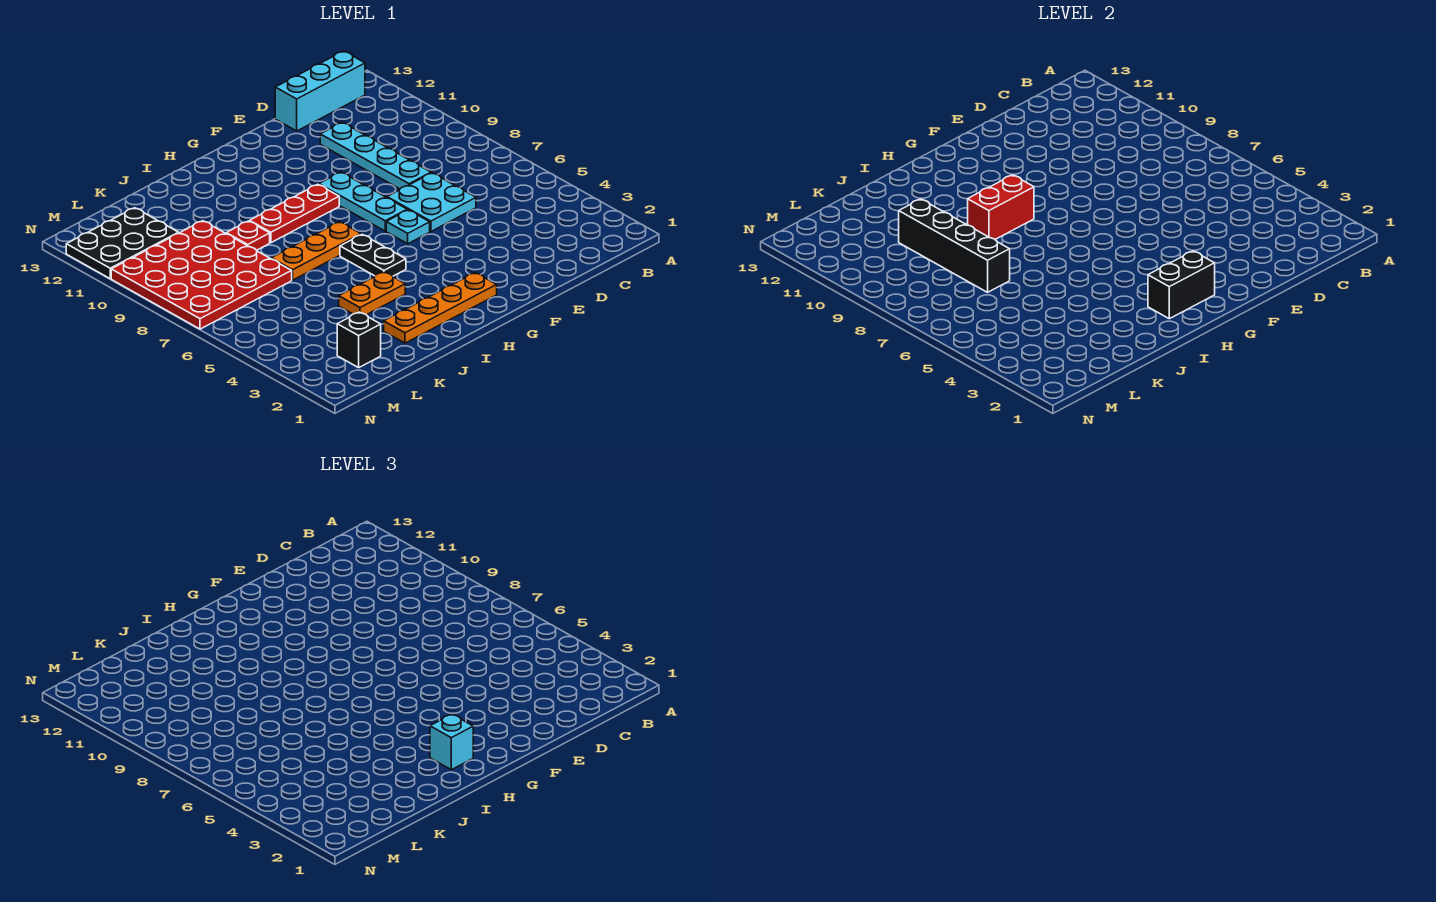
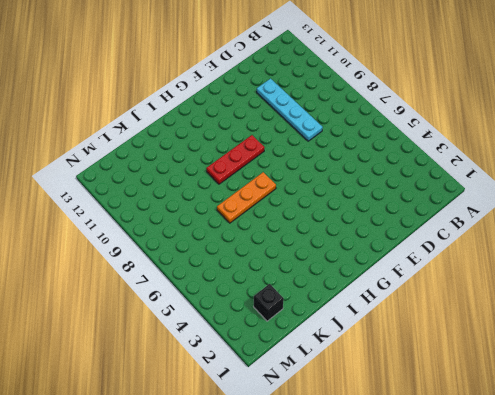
none -> cyan 1x3 brick [275,51,365,131]
none -> cyan 2x2 plate [387,173,476,232]
none -> cyan 1x1 plate [386,210,430,244]

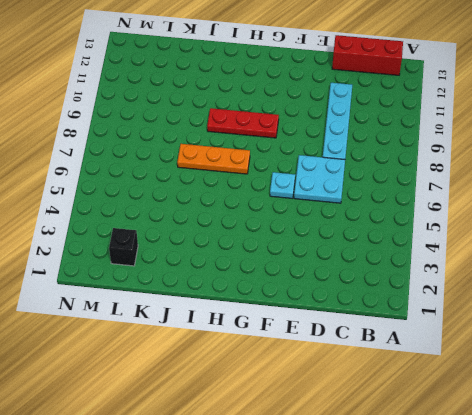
red 1x3 brick [332,35,403,75] -> cyan 1x3 brick [275,51,365,131]
none -> cyan 1x3 plate [319,172,407,231]
none -> orange 1x4 plate [384,273,497,343]
none -> black 1x2 plate [340,235,406,276]

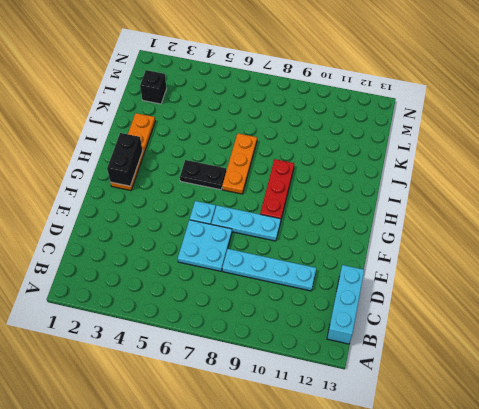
none -> orange 1x2 plate [339,272,405,315]
none -> red 1x1 plate [226,221,270,250]
none -> red 4x4 plate [111,221,292,329]

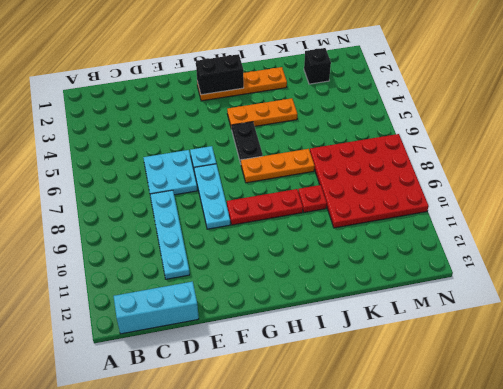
orange 1x3 plate [227,98,297,129] -> orange 1x2 plate [339,272,405,315]
none -> black 2x3 plate [66,208,179,279]
none -> red 1x2 brick [968,175,1034,239]
none -> black 1x4 brick [899,199,1010,292]

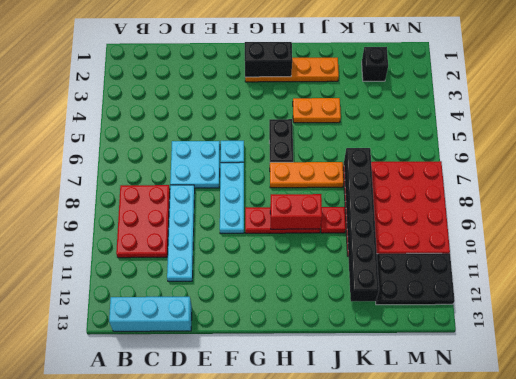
red 2x3 plate [116,185,170,258] -> none
black 1x6 brick [344,148,379,302] -> black 1x4 brick [899,199,1010,292]
none -> cyan 1x1 brick [430,714,473,770]

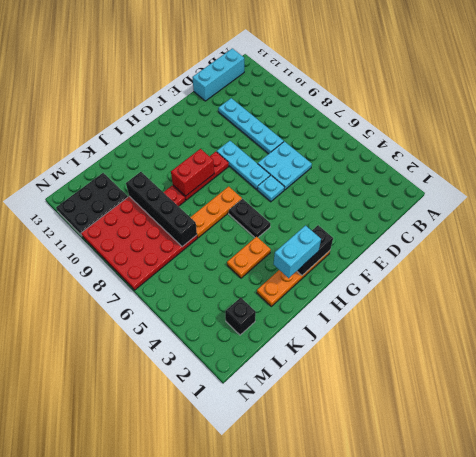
cyan 1x2 brick [273,226,321,278] -> cyan 1x1 brick [430,714,473,770]

